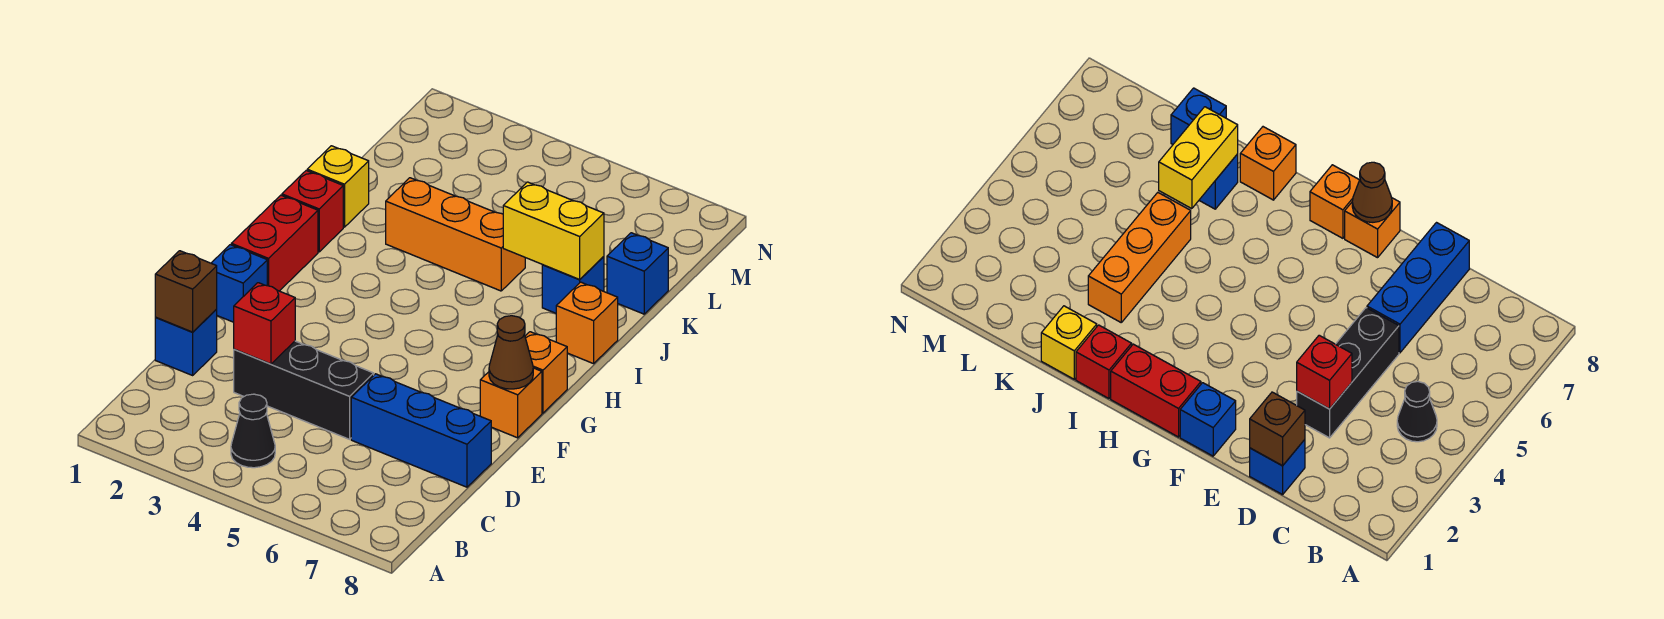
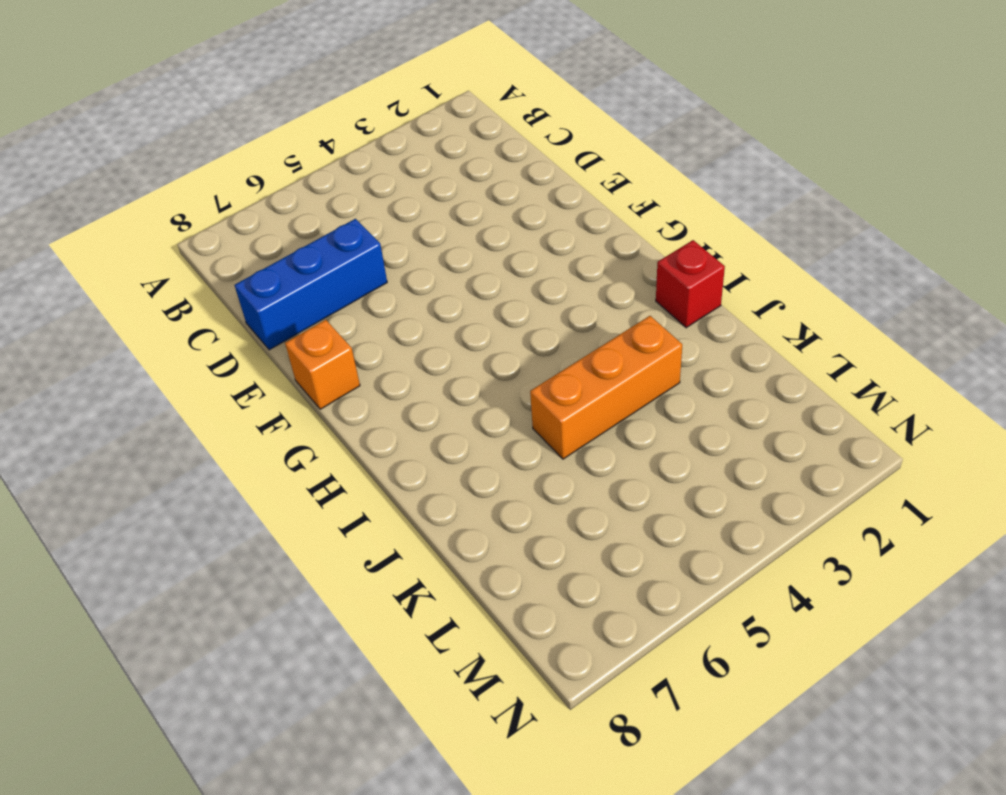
none -> black 1x1 cone [231,394,275,468]
none -> blue 1x1 brick [155,309,217,375]
none -> black 1x3 brick [234,341,374,439]

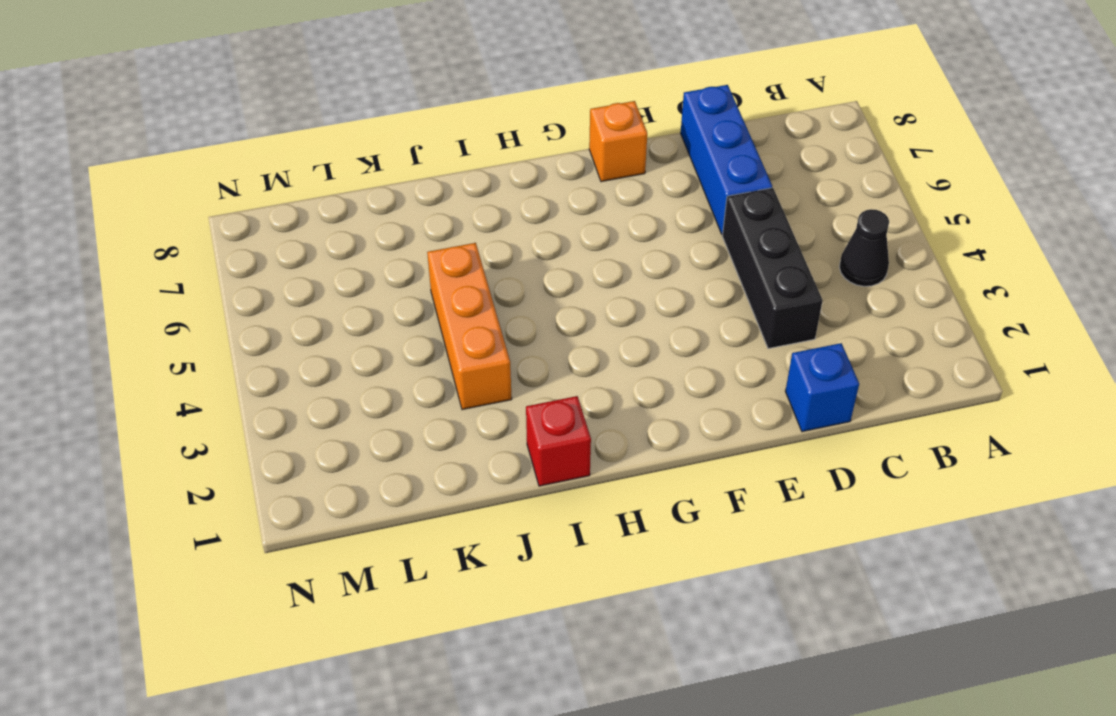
none -> blue 1x1 brick [211,245,267,322]
none -> red 1x2 brick [231,195,318,291]
none -> orange 1x1 brick [525,332,567,413]

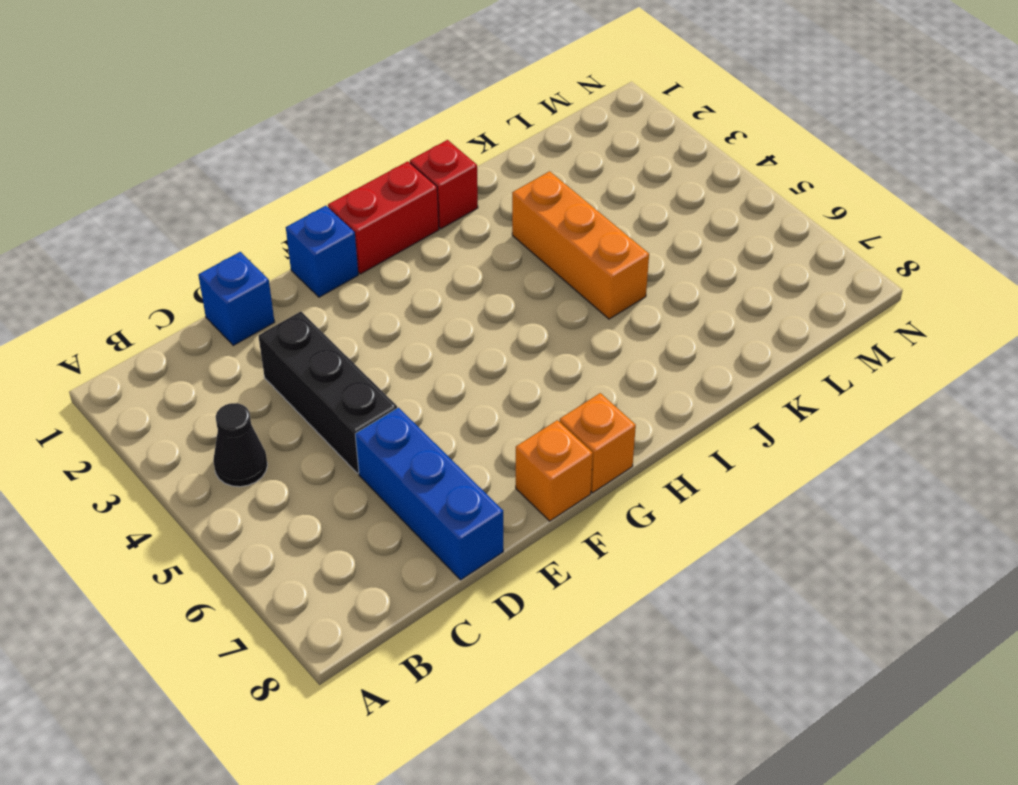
none -> orange 1x1 brick [556,282,618,364]
none -> yellow 1x1 brick [307,146,369,227]
none -> blue 1x1 brick [542,257,604,313]

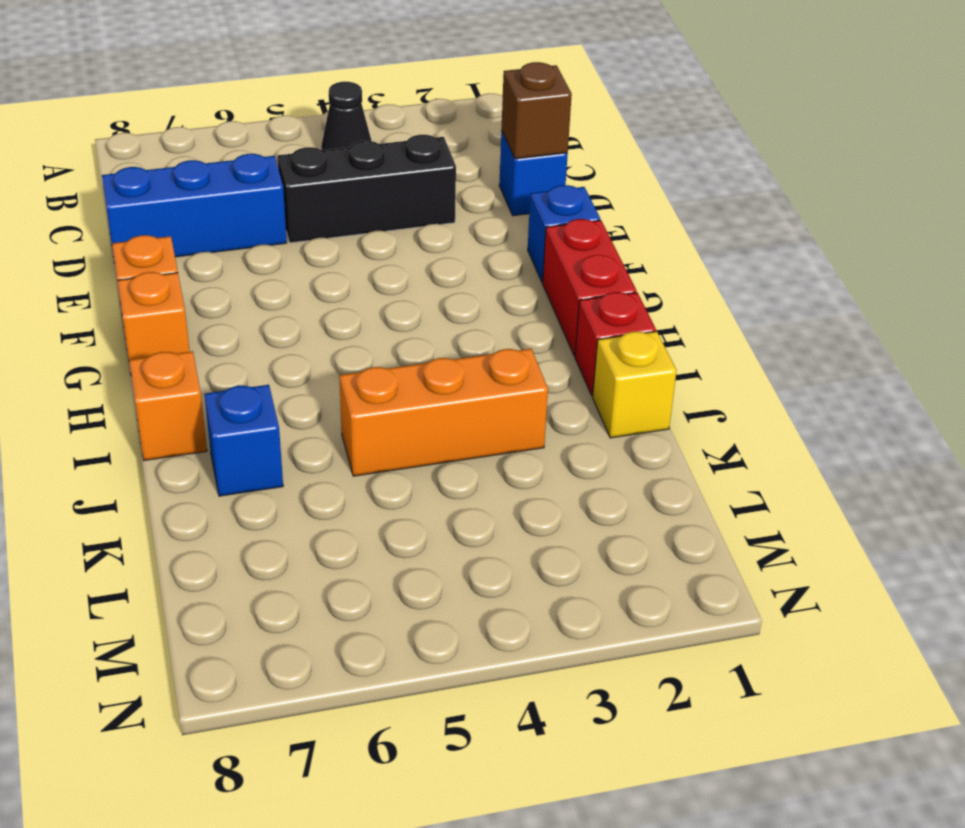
none -> blue 1x1 brick [607,233,668,314]
none -> red 1x1 brick [234,283,295,364]
none -> brown 1x1 cone [489,316,533,389]

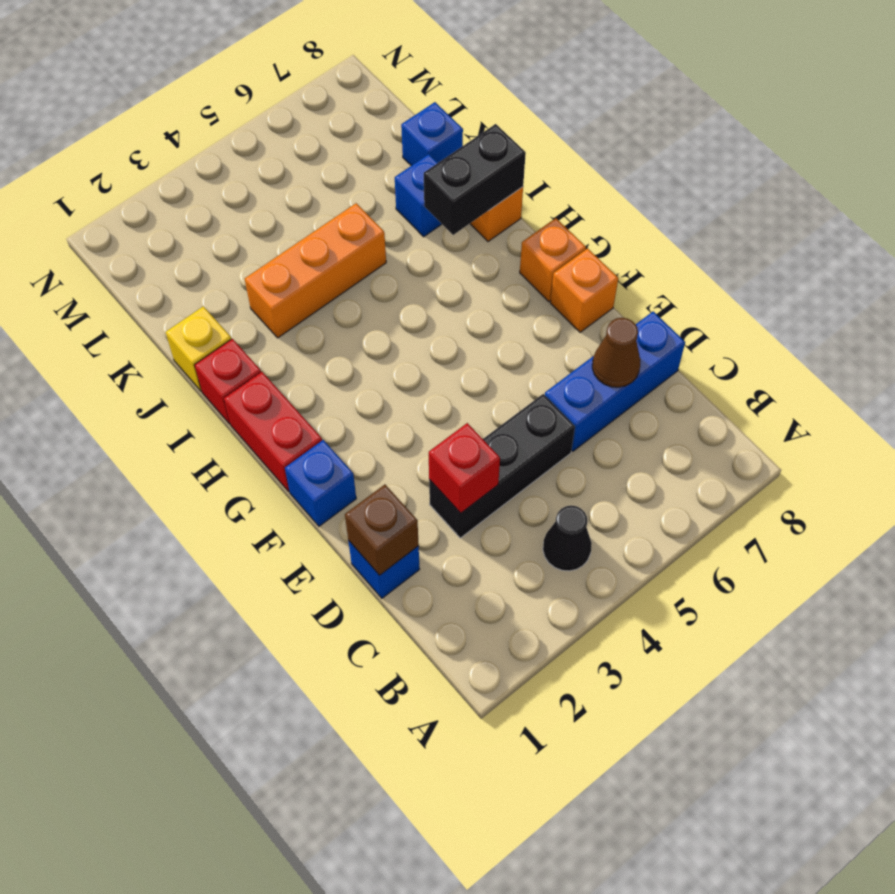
brown 1x1 cone [592,318,640,387] -> brown 1x1 cone moved to [489,316,533,389]
black 1x2 brick [424,124,526,235] -> none
none -> yellow 1x2 brick [503,182,604,279]

